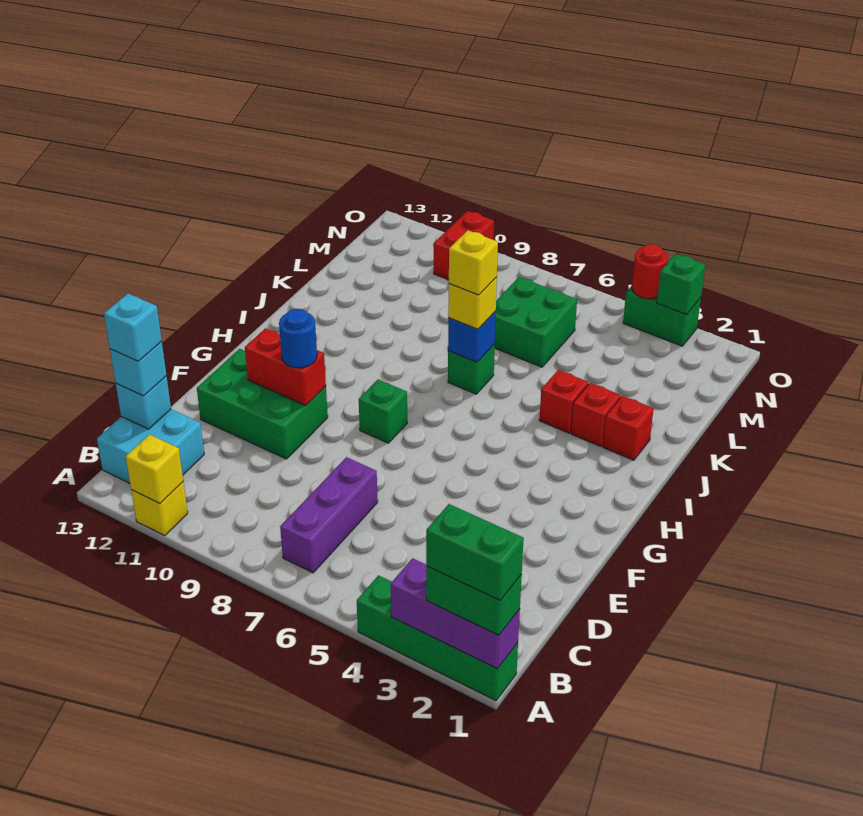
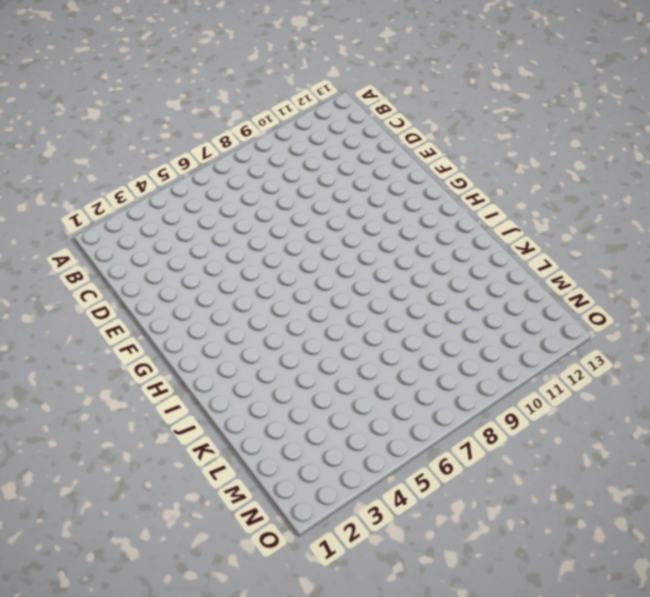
none -> green 1x4 brick [357,575,518,701]
none -> yellow 1x1 brick [131,482,188,536]
none -> purple 1x3 brick [280,457,378,573]

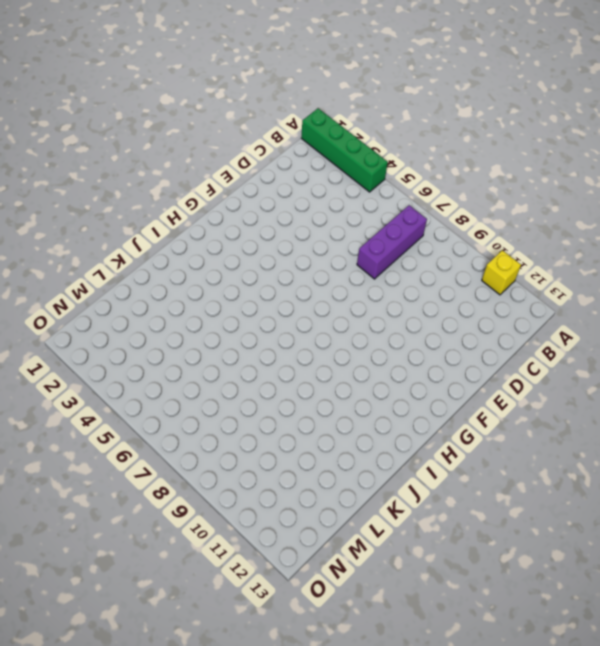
none -> cyan 2x2 brick [97,409,204,483]
none -> green 2x3 brick [197,349,328,459]
none -> green 1x1 brick [359,379,407,443]

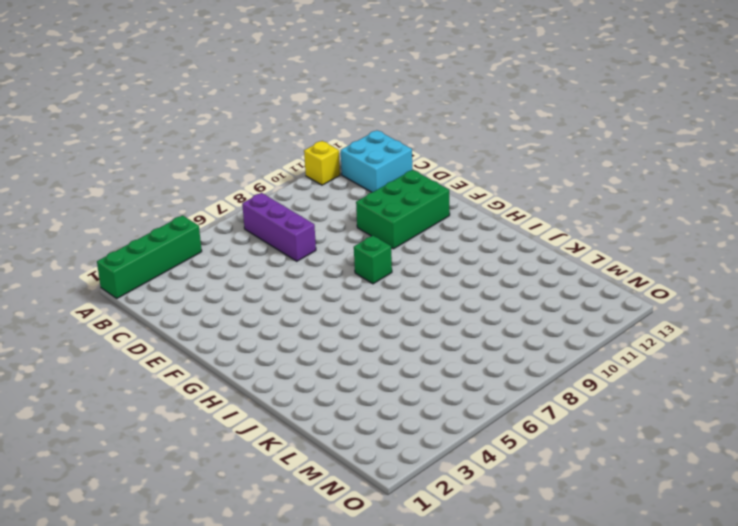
none -> red 1x1 brick [603,396,654,460]
none -> red 1x1 brick [571,383,621,446]
none -> red 1x1 brick [539,370,588,433]

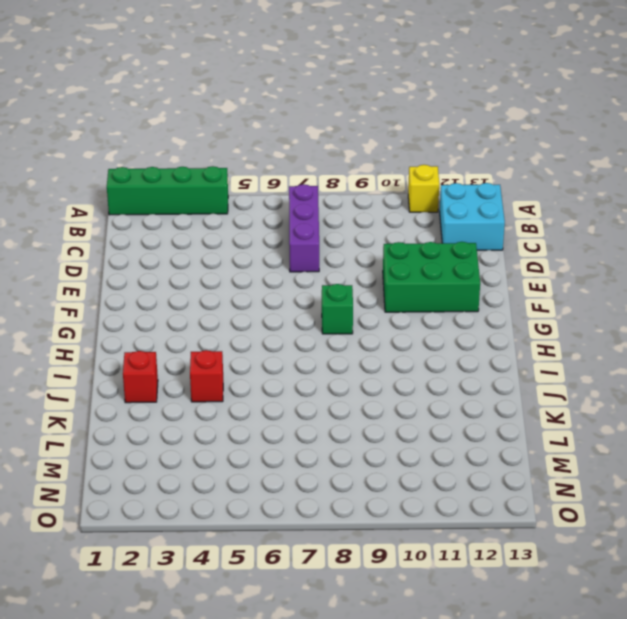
none -> red 1x1 brick [571,383,621,446]
none -> green 1x1 brick [448,344,495,394]
none -> green 2x2 brick [495,277,577,367]

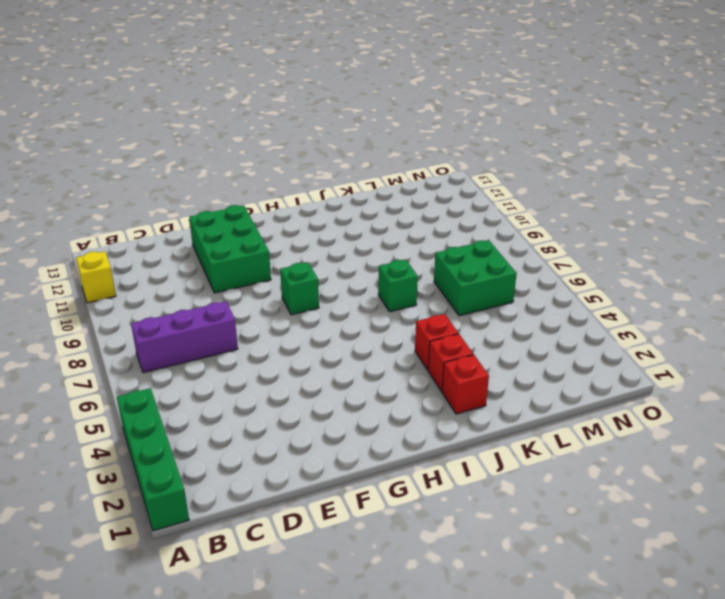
none -> cyan 2x2 brick [97,409,204,483]
none -> red 1x2 brick [434,211,494,280]
none -> green 1x2 brick [623,286,701,346]

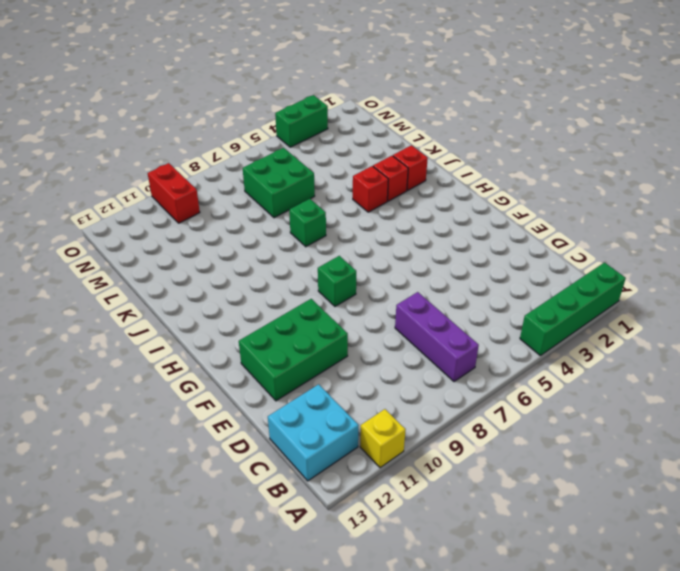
none -> purple 1x3 brick [390,558,520,669]
none -> yellow 1x1 brick [126,434,183,503]
none -> cyan 1x1 brick [116,376,171,429]

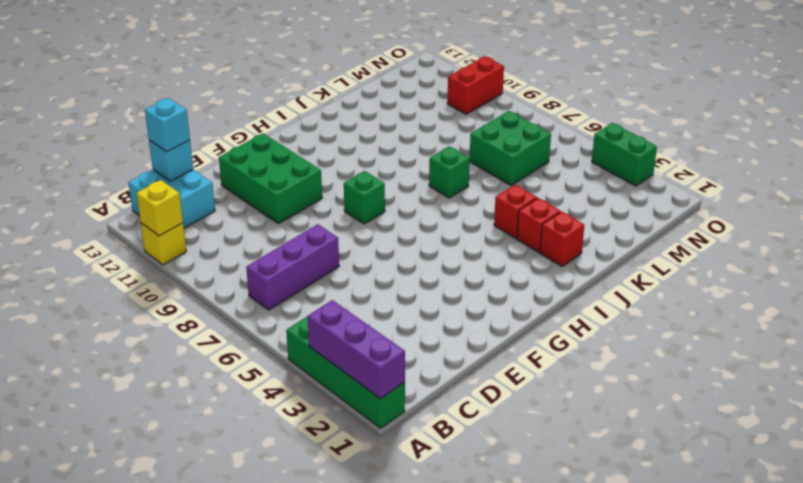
none -> red 1x2 brick [245,328,326,405]
none -> blue 1x1 brick [448,311,496,362]
none -> green 1x1 brick [657,254,705,315]

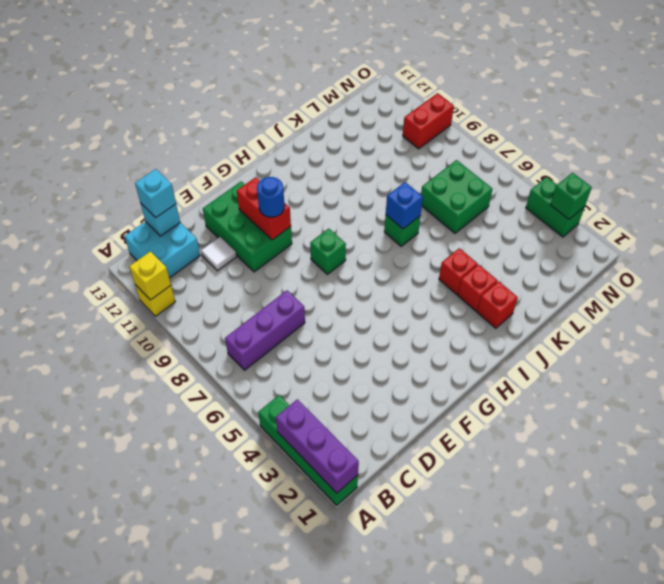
white 1x1 tile [201,237,236,271] -> none
none -> red 1x1 round brick [632,244,668,299]
none -> green 1x2 brick [426,566,522,635]
none -> yellow 1x1 brick [448,277,497,329]

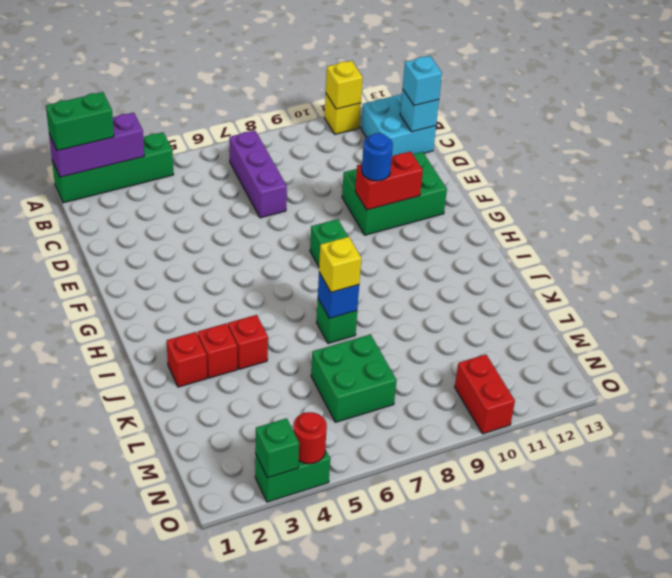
none -> green 1x2 brick [426,504,524,600]
none -> cyan 1x1 brick [104,294,162,361]
none -> yellow 1x1 brick [449,230,498,295]

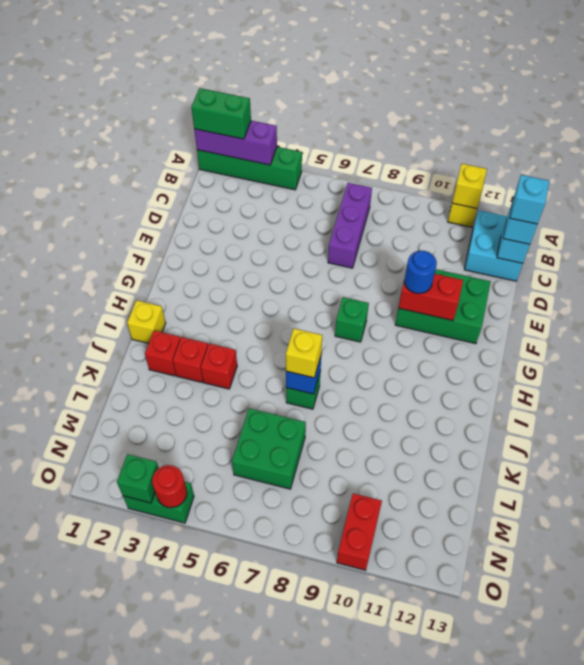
yellow 1x1 brick [127,300,166,343] -> yellow 1x1 brick moved to [449,230,498,295]
none -> green 1x2 brick [426,504,524,600]

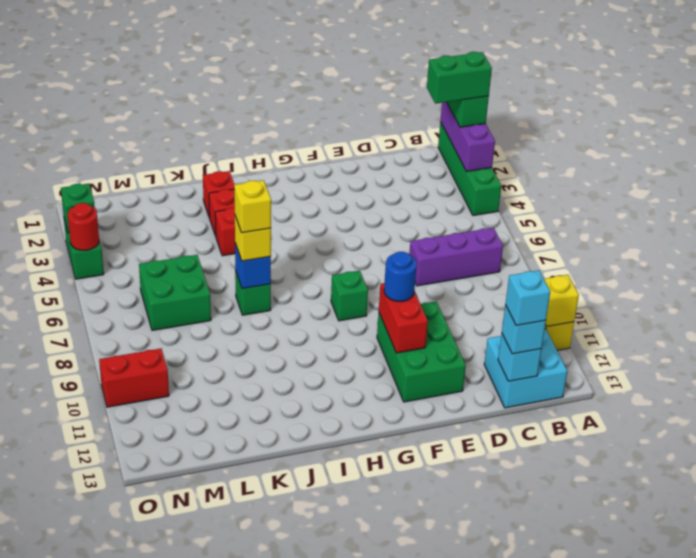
green 1x2 brick [427,52,492,104] -> green 1x2 brick turned to [426,504,524,600]

